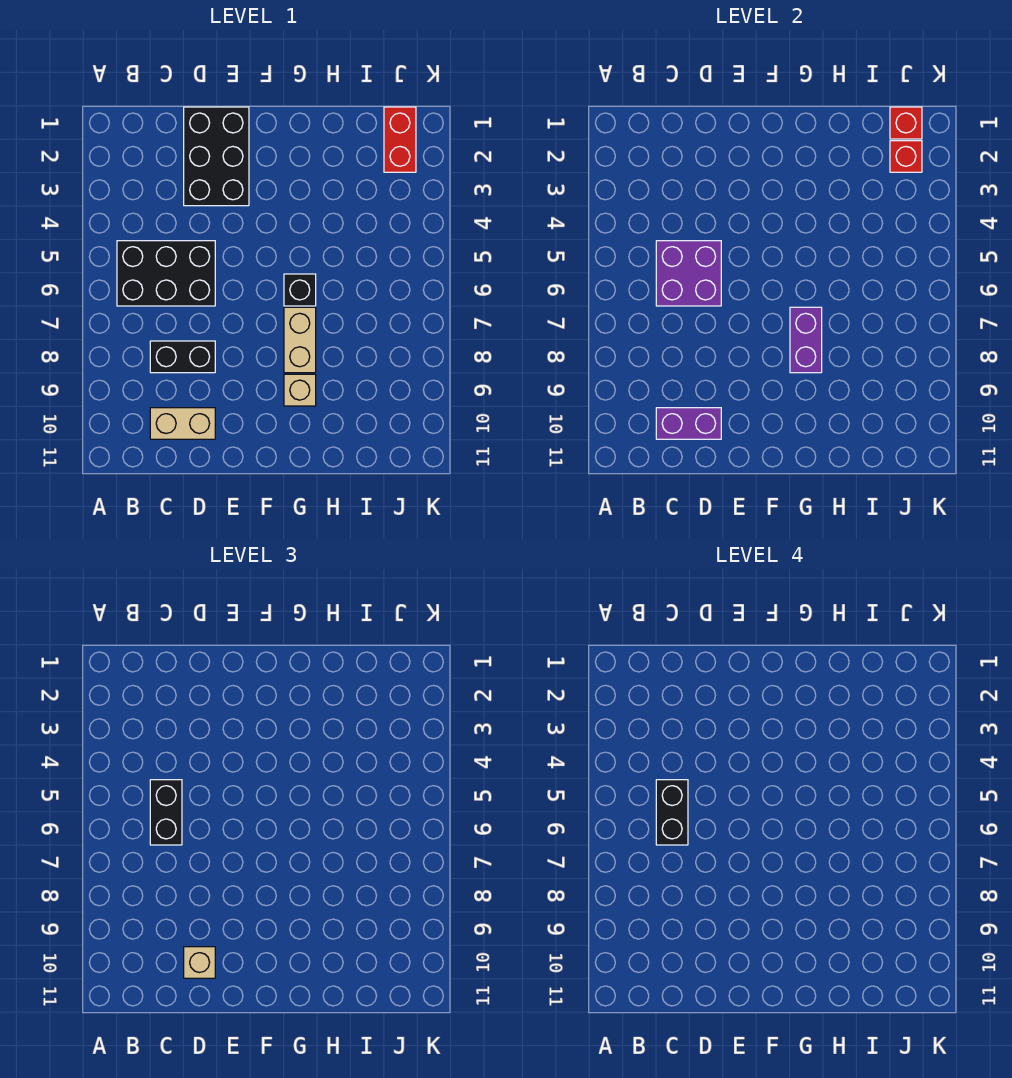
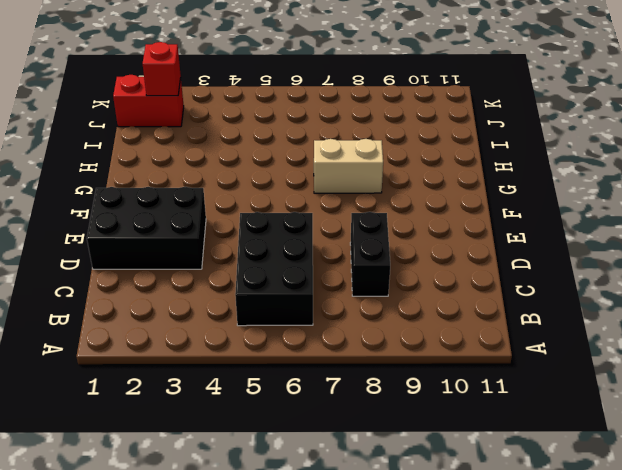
none -> tan 1x2 brick [150,408,215,439]
none -> black 1x1 brick [284,274,316,306]
none -> tan 1x1 brick [284,374,316,406]

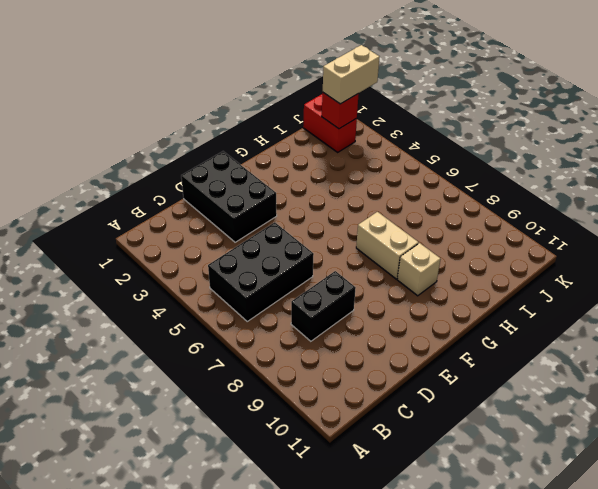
tan 1x2 brick [323,45,380,104] -> tan 1x2 brick moved to [150,408,215,439]
none -> black 1x1 brick [284,274,316,306]
none -> purple 2x2 brick [656,241,721,306]
none -> purple 1x2 brick [656,408,721,439]

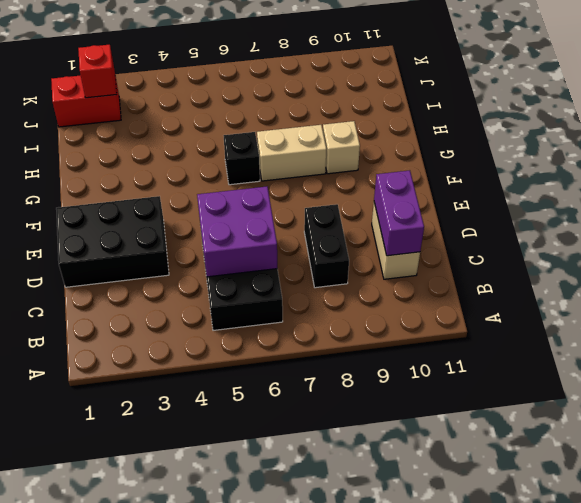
none -> purple 1x2 brick [790,307,822,373]
none -> red 1x1 brick [890,107,922,139]
none -> black 1x2 brick [150,780,182,845]

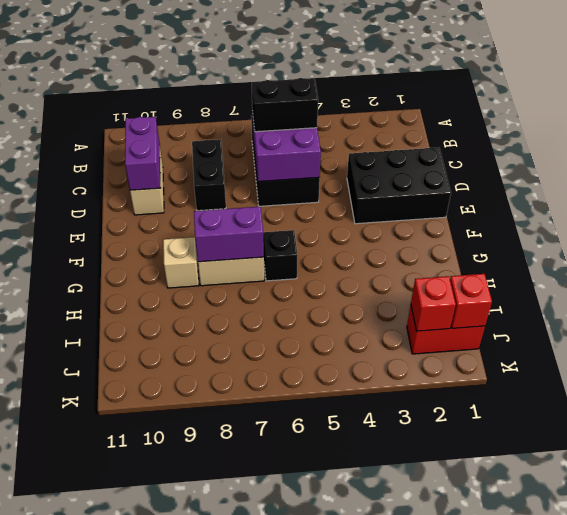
none -> tan 1x1 brick [184,947,215,978]
none -> black 1x2 brick [656,780,688,845]

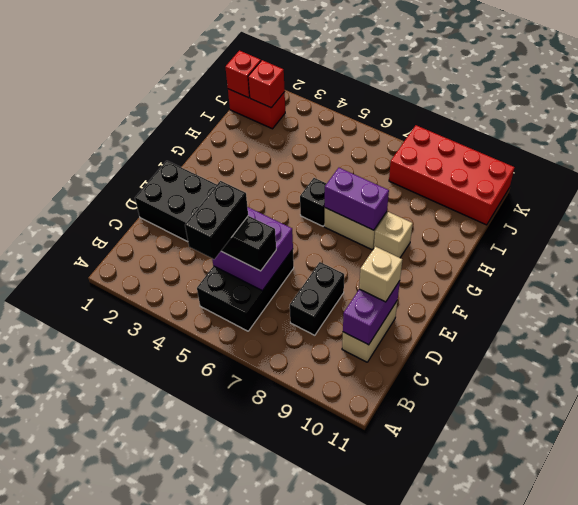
black 1x2 brick [185,181,248,259] -> black 1x2 brick turned to [656,780,688,845]
red 2x4 brick [389,125,515,225] -> none

